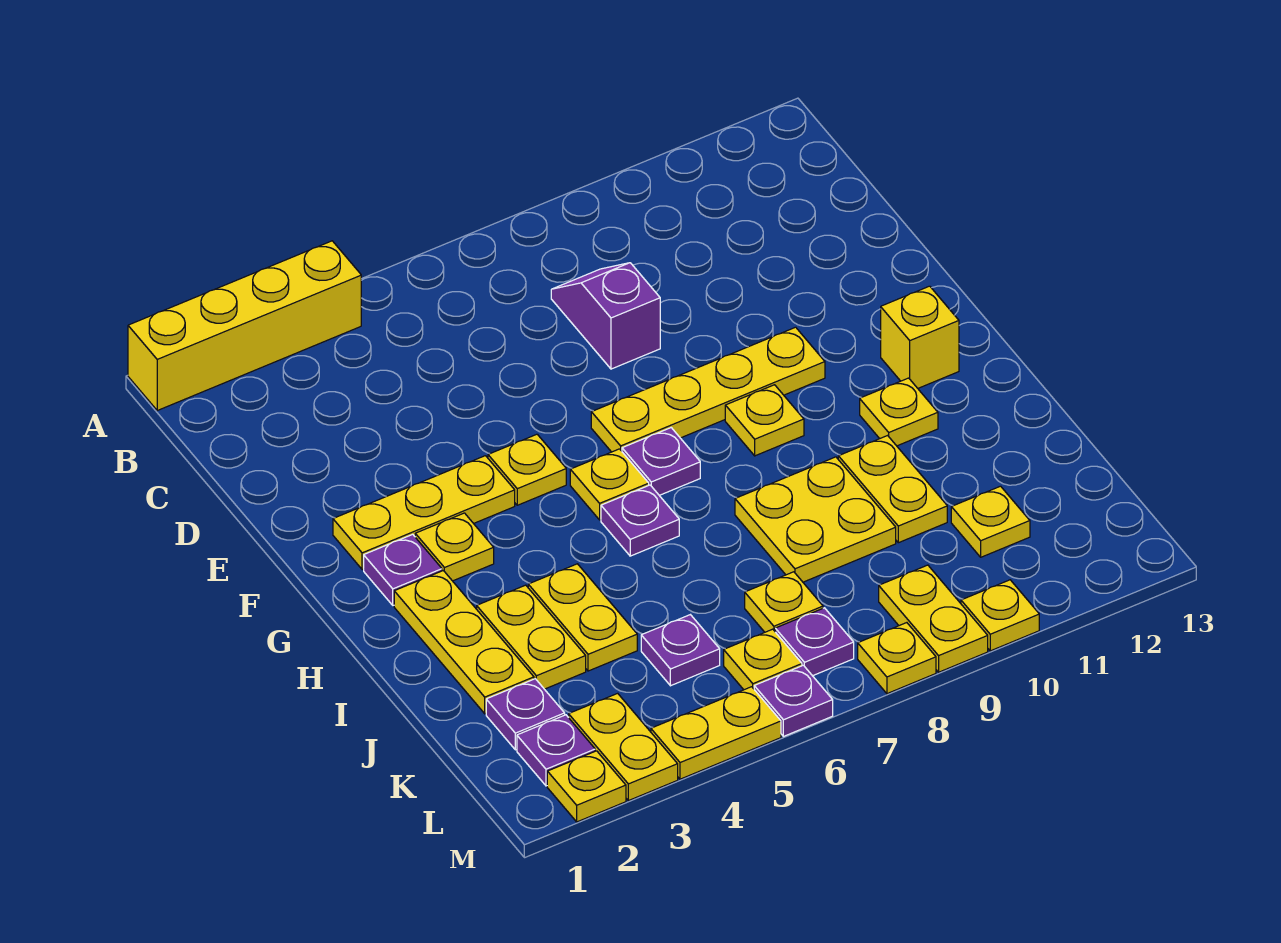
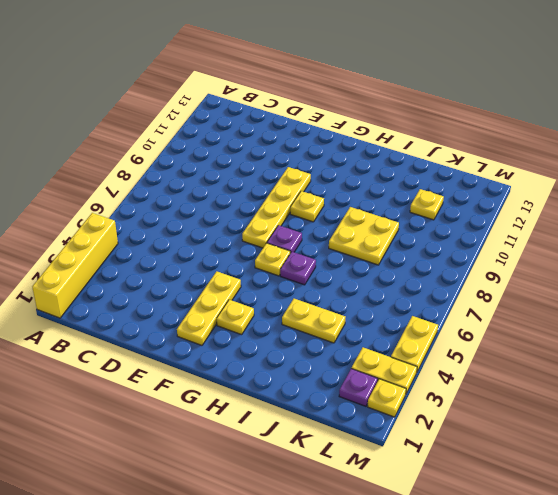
none -> purple 1x2 slope [551,263,660,369]
none -> yellow 1x1 plate [488,434,566,505]
none -> purple 1x1 plate [364,534,442,605]
none -> yellow 1x1 brick [881,286,959,388]

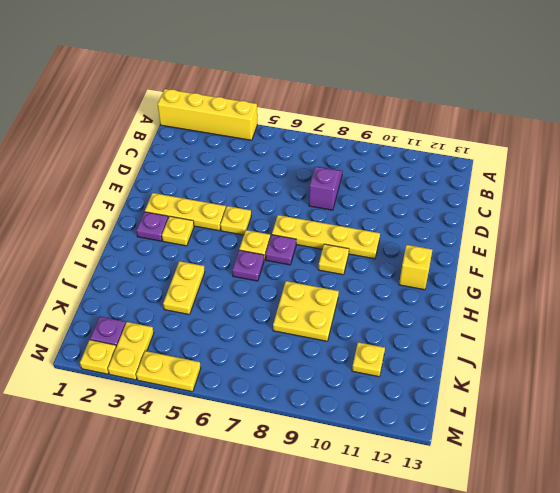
none -> yellow 1x3 plate [394,571,534,714]
none -> yellow 1x1 plate [860,378,938,446]
none -> yellow 1x2 plate [477,585,586,689]
none -> yellow 1x2 plate [838,436,947,543]

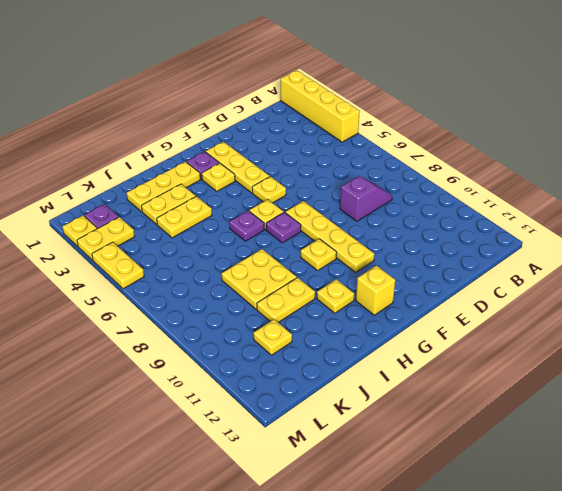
none -> purple 1x1 plate [486,679,565,750]
none -> purple 1x1 plate [641,615,720,686]
none -> yellow 1x1 plate [745,572,823,632]
none -> yellow 1x1 plate [724,629,802,690]

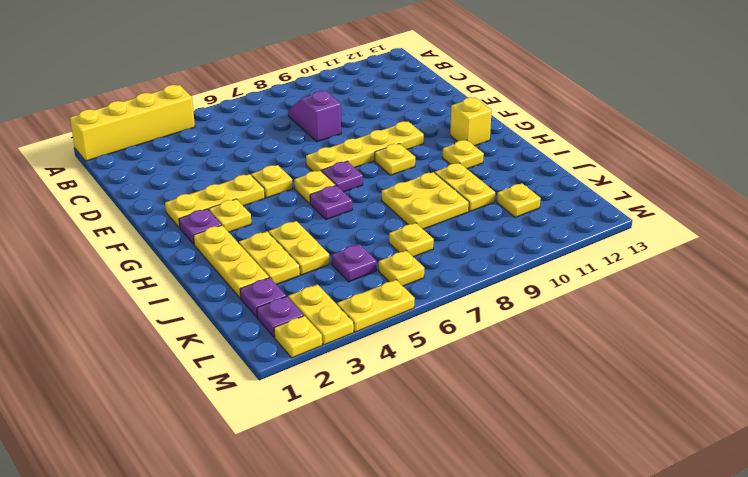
none -> purple 1x1 plate [775,608,854,676]
none -> yellow 1x2 plate [879,565,988,672]
none -> purple 1x1 plate [754,665,833,736]
none -> yellow 1x1 plate [858,623,936,694]

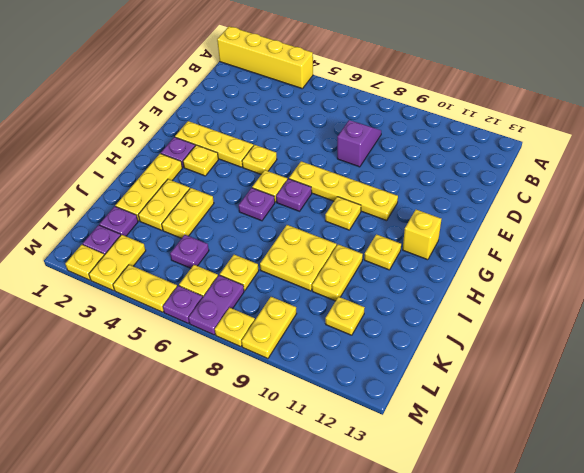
purple 1x2 plate [189,275,244,335] -> purple 1x1 plate [775,608,854,676]
none -> yellow 1x1 plate [961,580,1039,651]

